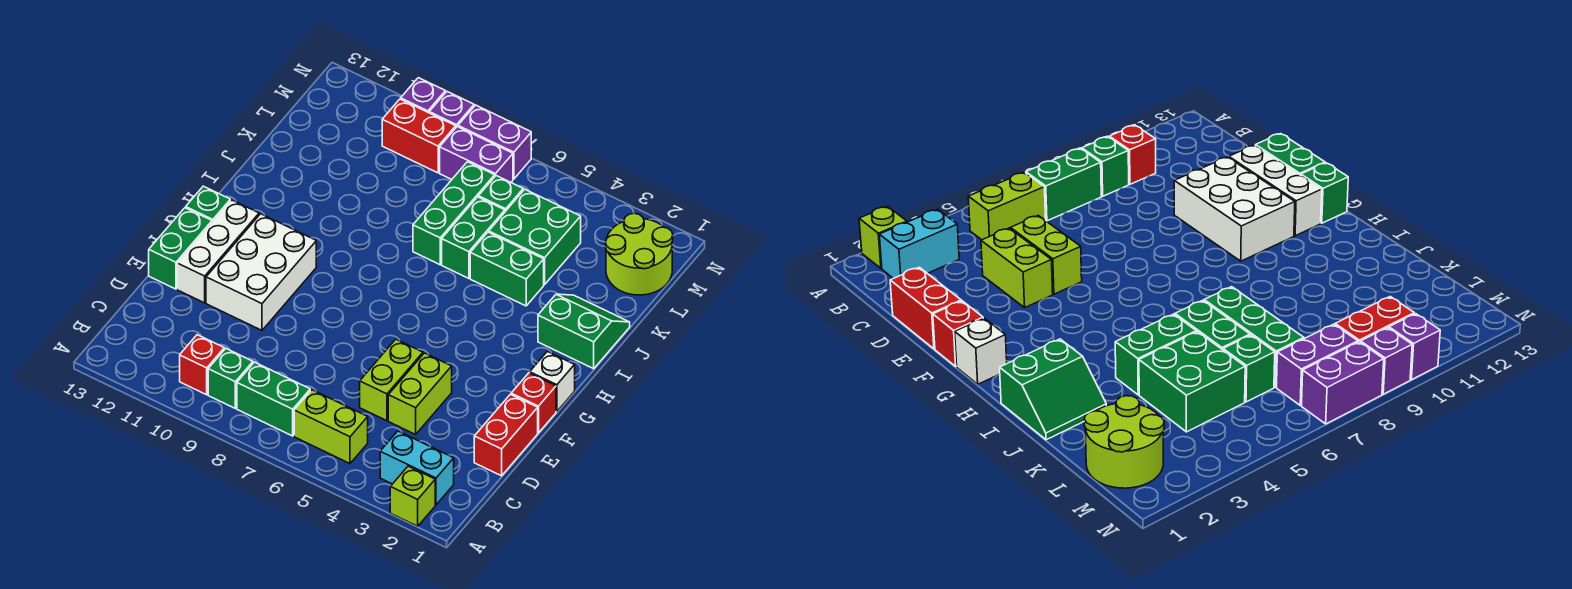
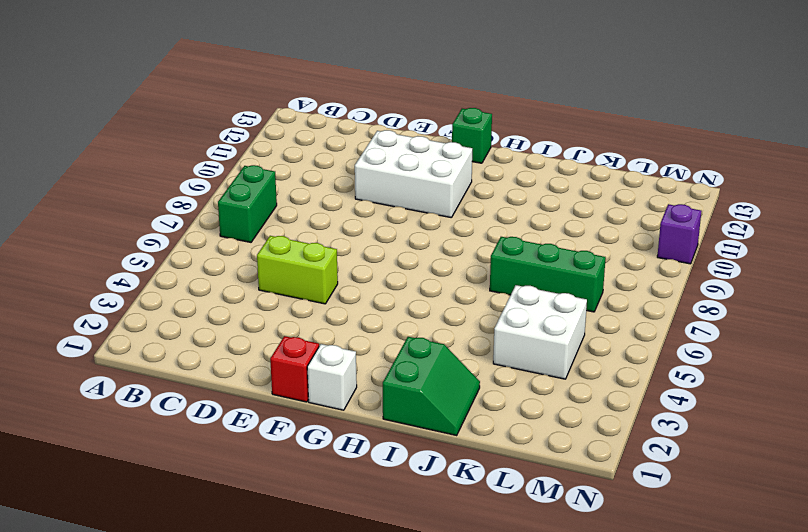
white 2x2 brick [493,285,587,379] -> green 2x2 brick [489,189,581,285]
none -> lime 1x1 brick [390,466,435,526]
none -> cyan 1x2 brick [380,431,454,505]
none -> lime 1x2 brick [294,390,368,463]

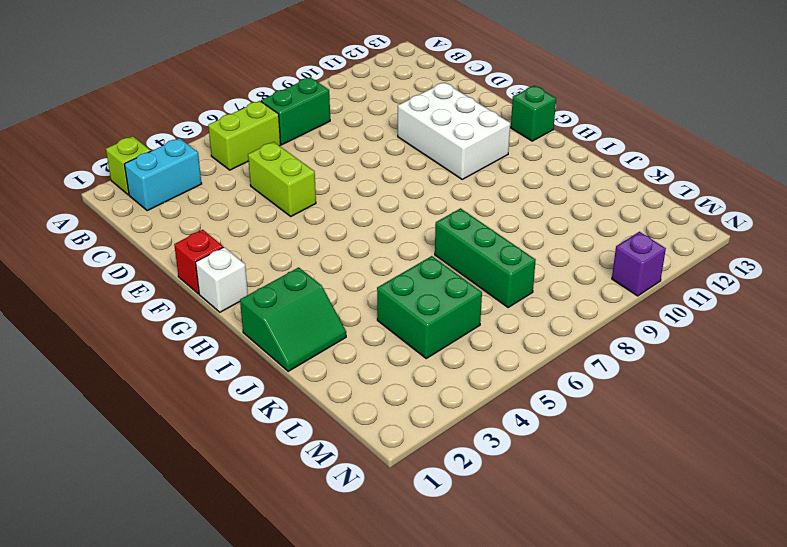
none -> green 1x1 brick [208,349,253,408]
none -> red 1x1 brick [180,335,224,395]
none -> red 1x2 brick [474,394,538,476]

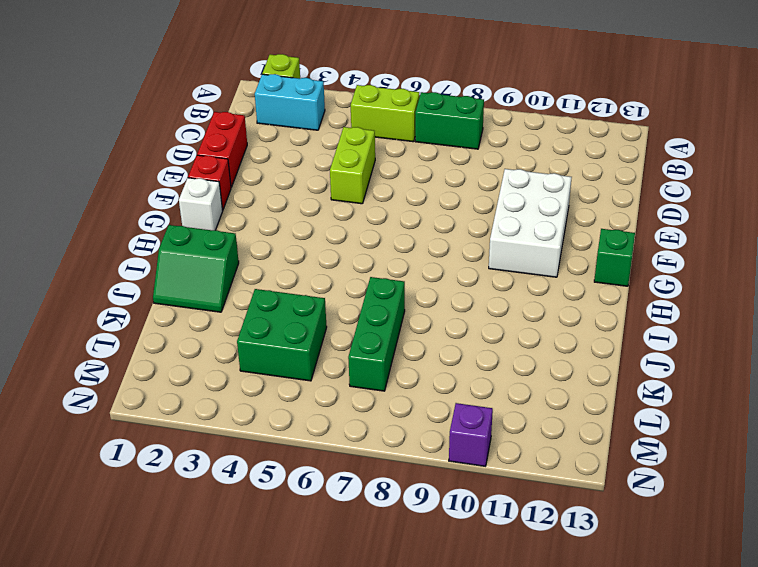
none -> green 1x1 brick [208,349,253,408]
none -> red 1x1 brick [180,335,224,395]
none -> lime 1x2 brick [388,353,452,434]

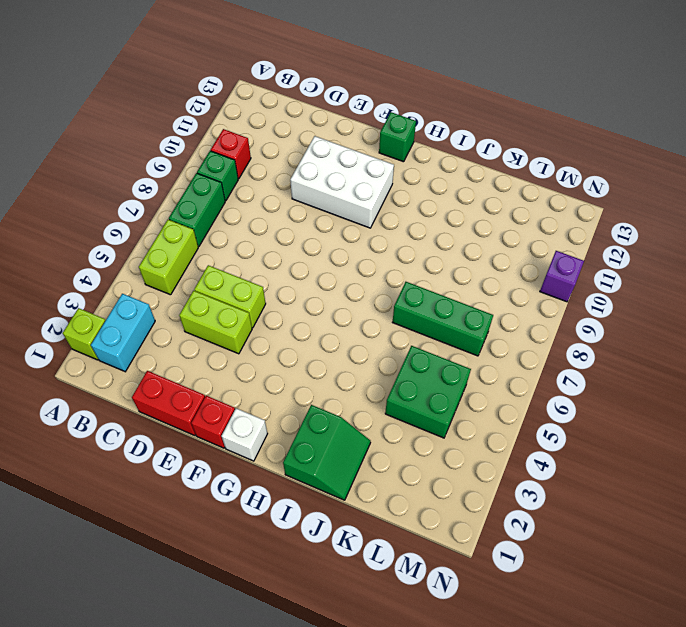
none -> white 1x3 brick [177,200,259,303]
none -> green 1x2 brick [149,208,212,289]
none -> green 1x2 brick [470,232,544,306]

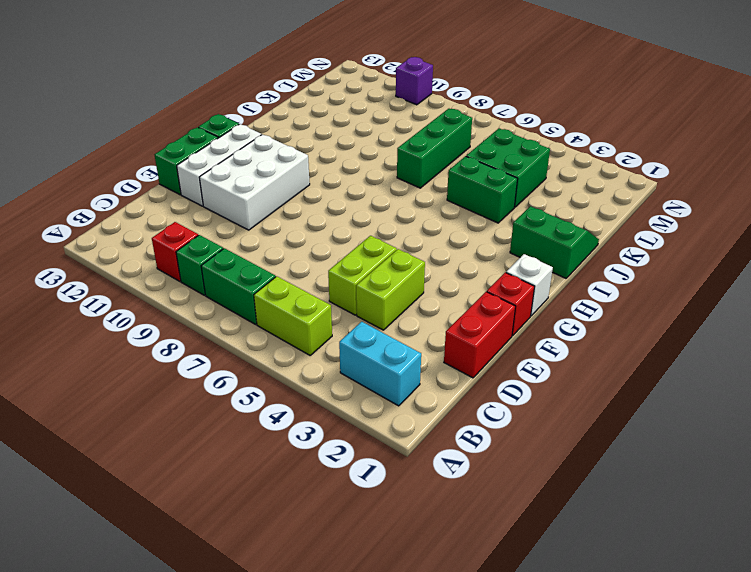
none -> lime 1x1 brick [390,466,435,526]
none -> green 1x2 brick [442,197,505,278]
none -> lime 2x2 round brick [605,213,673,295]

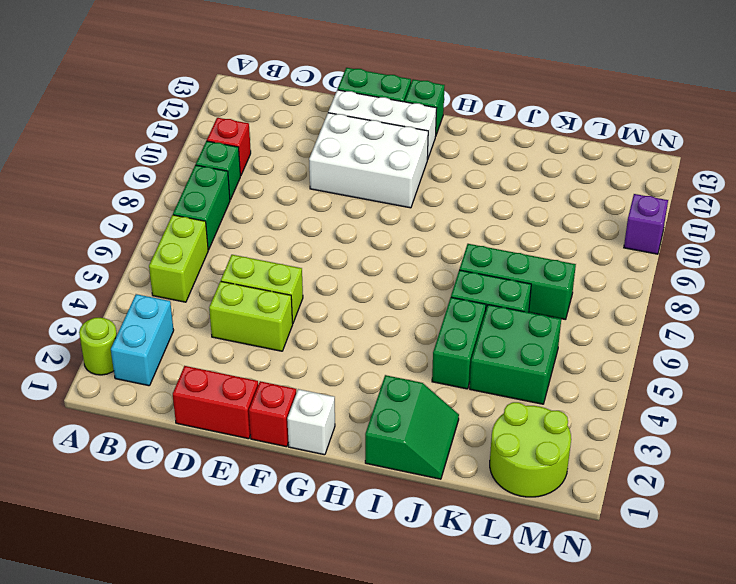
lime 1x1 round brick [79,318,117,375] -> lime 1x1 brick [390,466,435,526]
none -> green 1x1 brick [478,176,523,211]
none -> purple 1x2 brick [440,127,513,182]
none -> red 1x2 brick [382,99,456,173]

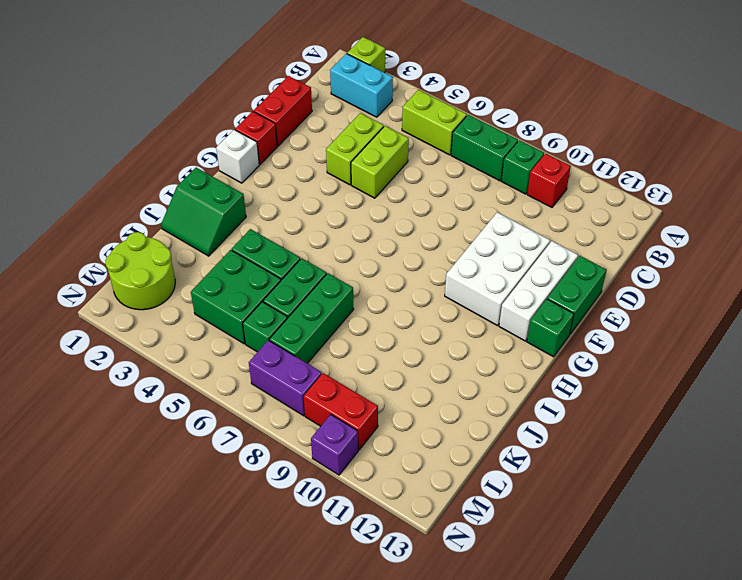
none -> purple 1x2 brick [458,105,531,179]
none -> purple 1x1 brick [429,92,474,127]

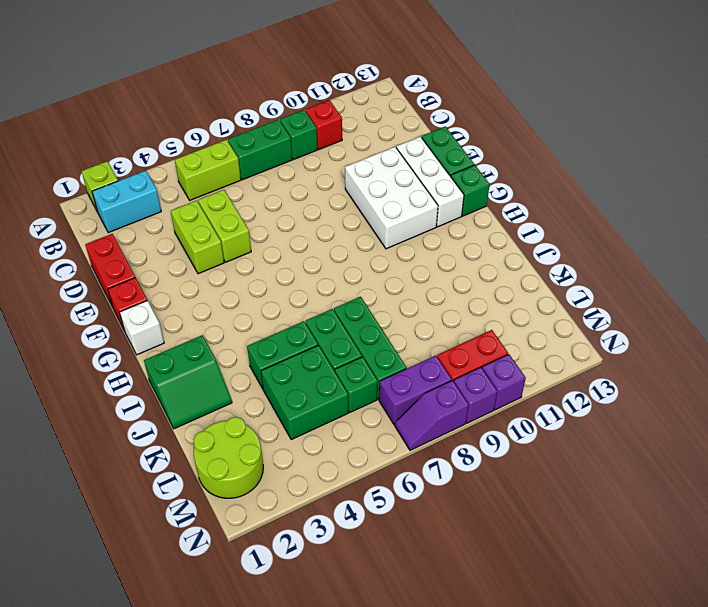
purple 1x2 slope [395,380,469,450] -> purple 1x2 brick [458,105,531,179]

